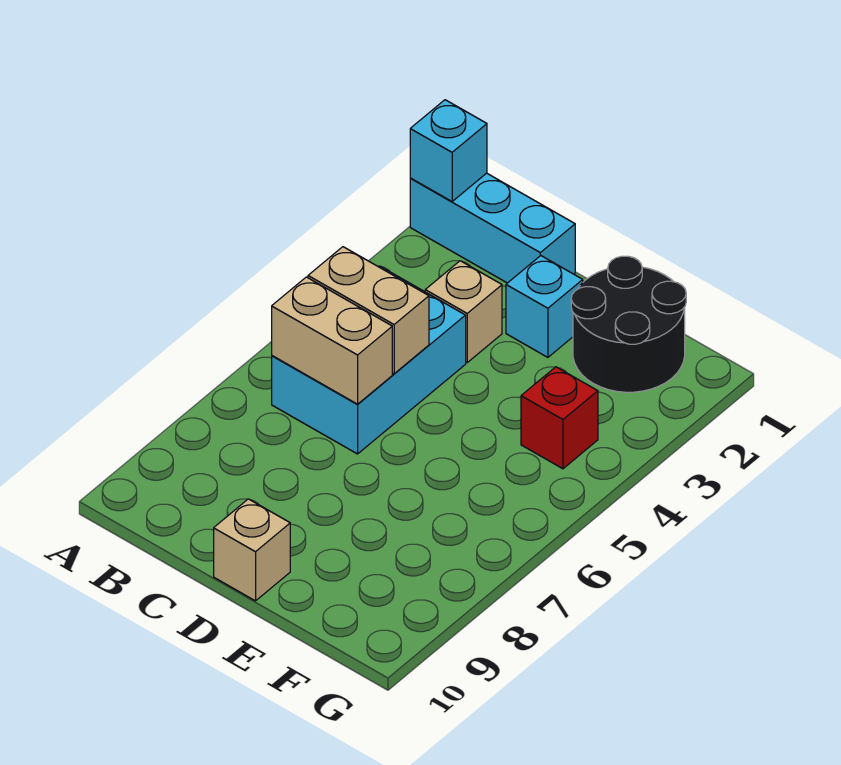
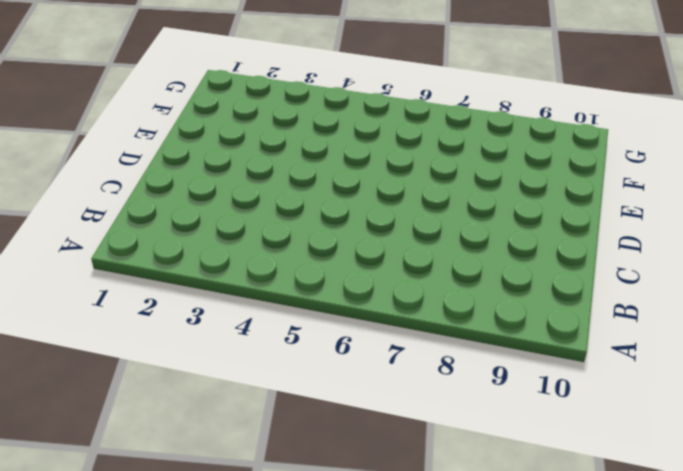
none -> cyan 1x3 brick [410,173,575,283]
none -> cyan 2x3 brick [272,266,466,454]

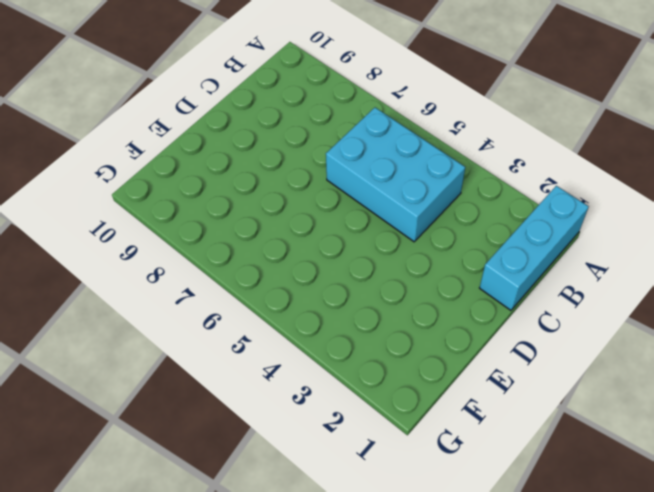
none -> tan 1x1 brick [425,261,502,362]
none -> cyan 1x1 brick [506,256,583,357]

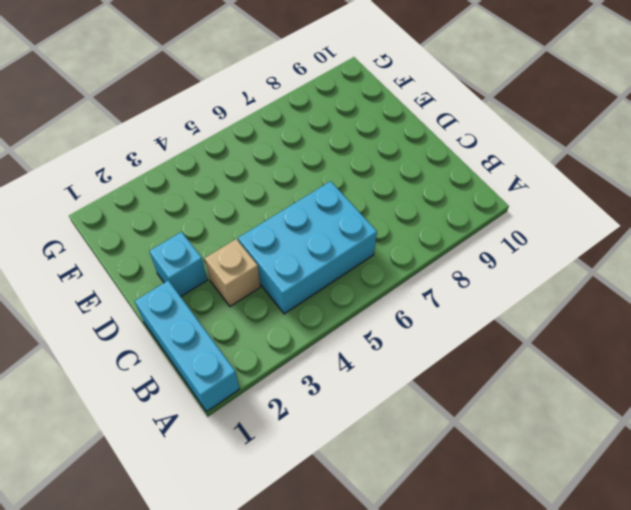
none -> tan 1x1 brick [214,499,290,601]
none -> black 2x2 round brick [571,256,686,392]

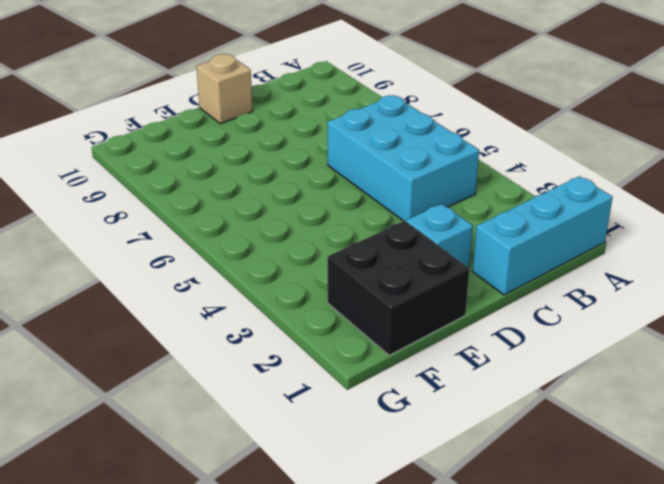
black 2x2 brick [328,221,469,355] -> black 2x2 round brick [571,256,686,392]
none -> tan 1x1 brick [425,261,502,362]
none -> red 1x1 brick [521,367,598,469]

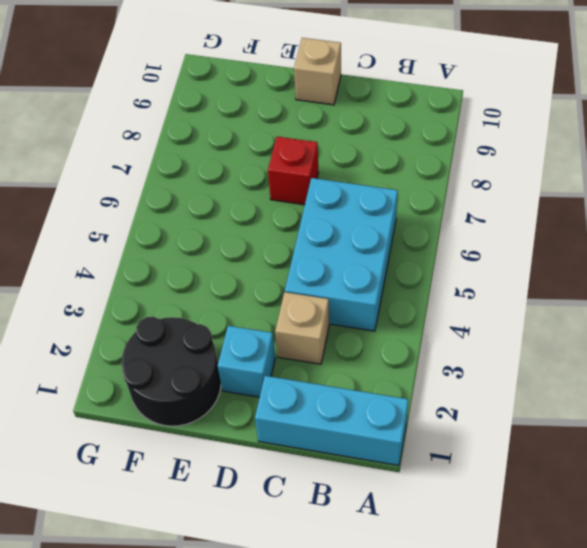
red 1x1 brick [268,137,318,205] -> red 1x1 brick moved to [521,367,598,469]
none -> cyan 1x1 brick [410,100,487,201]
none -> tan 1x2 brick [308,247,429,374]

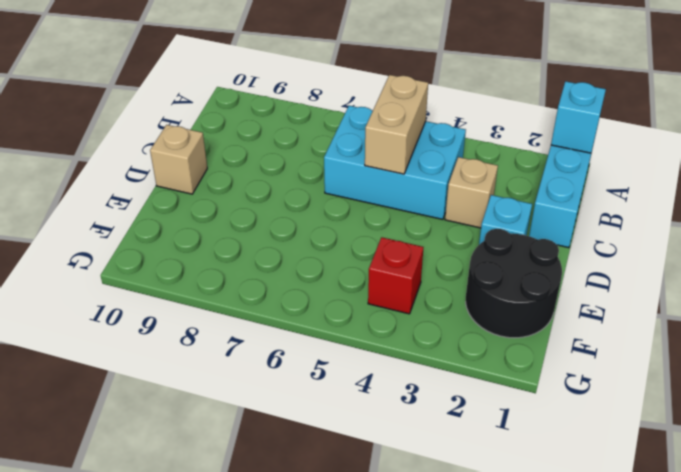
none -> tan 1x2 brick [272,277,392,404]

